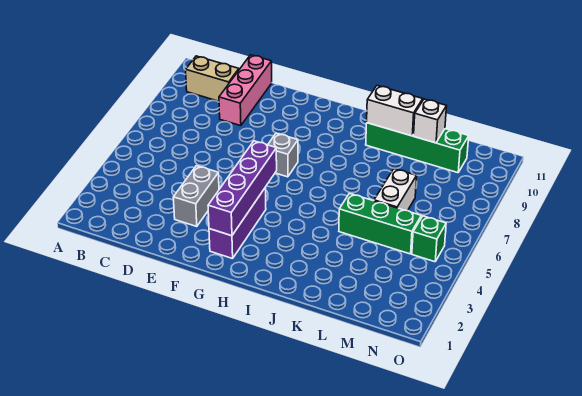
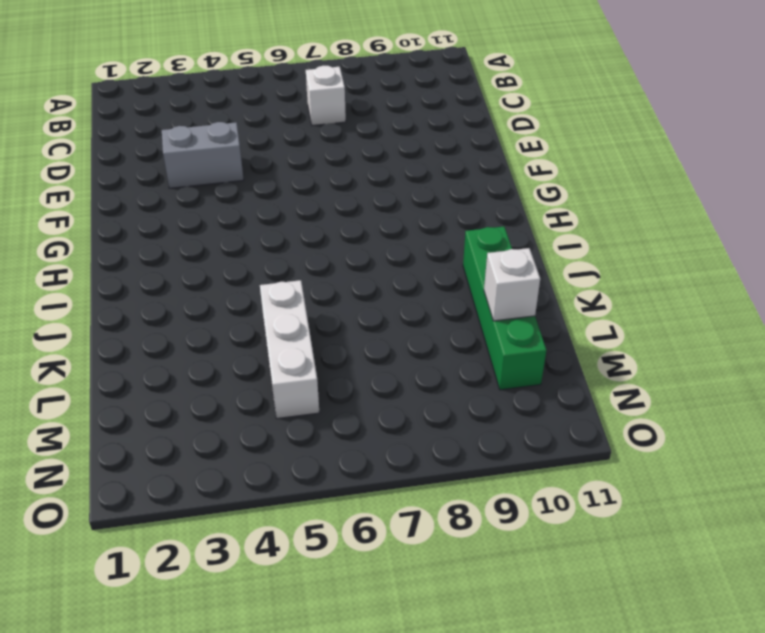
white 1x1 brick [306,65,346,126] -> none
white 1x3 brick [260,280,319,419] -> green 1x3 brick [339,193,421,254]
none -> tan 1x2 brick [186,56,239,101]
none -> pink 1x3 brick [219,55,272,126]
none -> purple 1x3 brick [209,187,266,259]

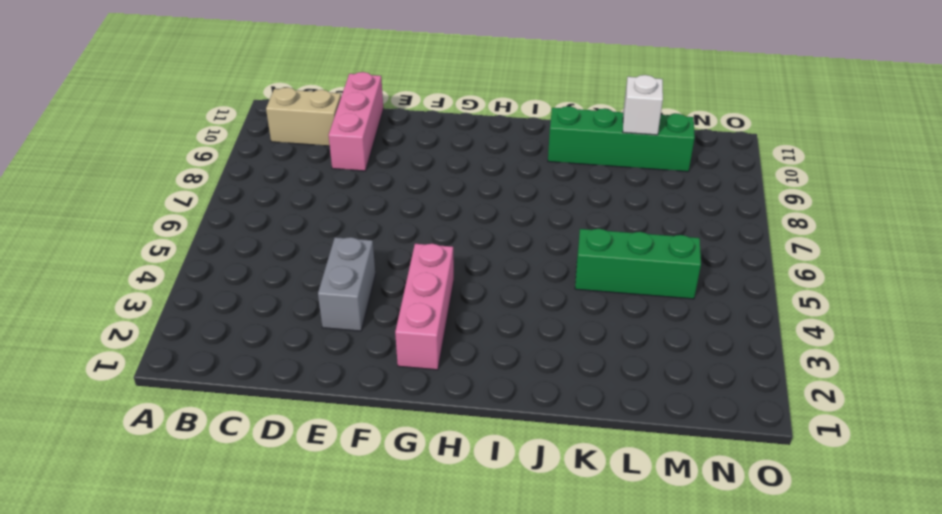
pink 1x3 brick [395,244,454,370] -> purple 1x3 brick [209,187,266,259]
none -> grey 1x1 brick [268,133,298,177]
none -> white 1x2 brick [374,169,417,211]
none -> green 1x1 brick [412,216,446,262]

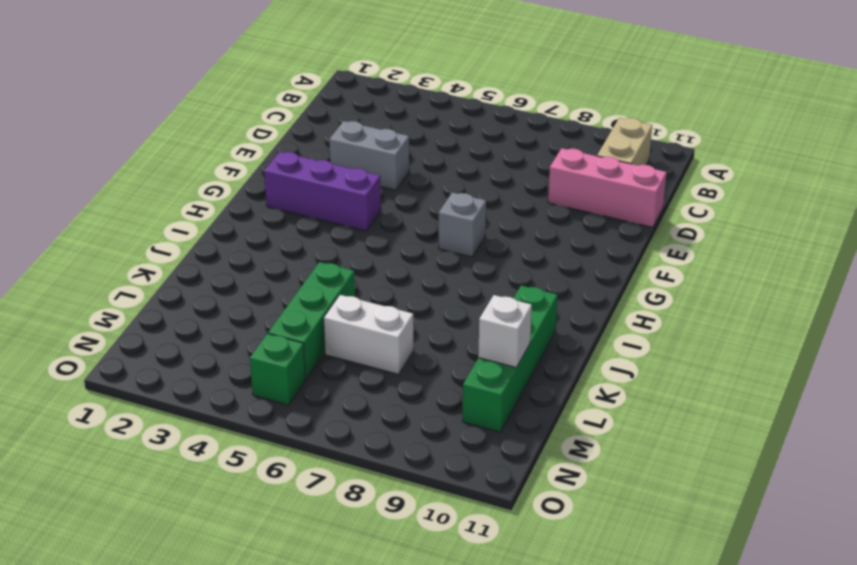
none -> purple 1x4 brick [208,141,277,236]
none -> white 1x2 brick [367,86,423,136]

